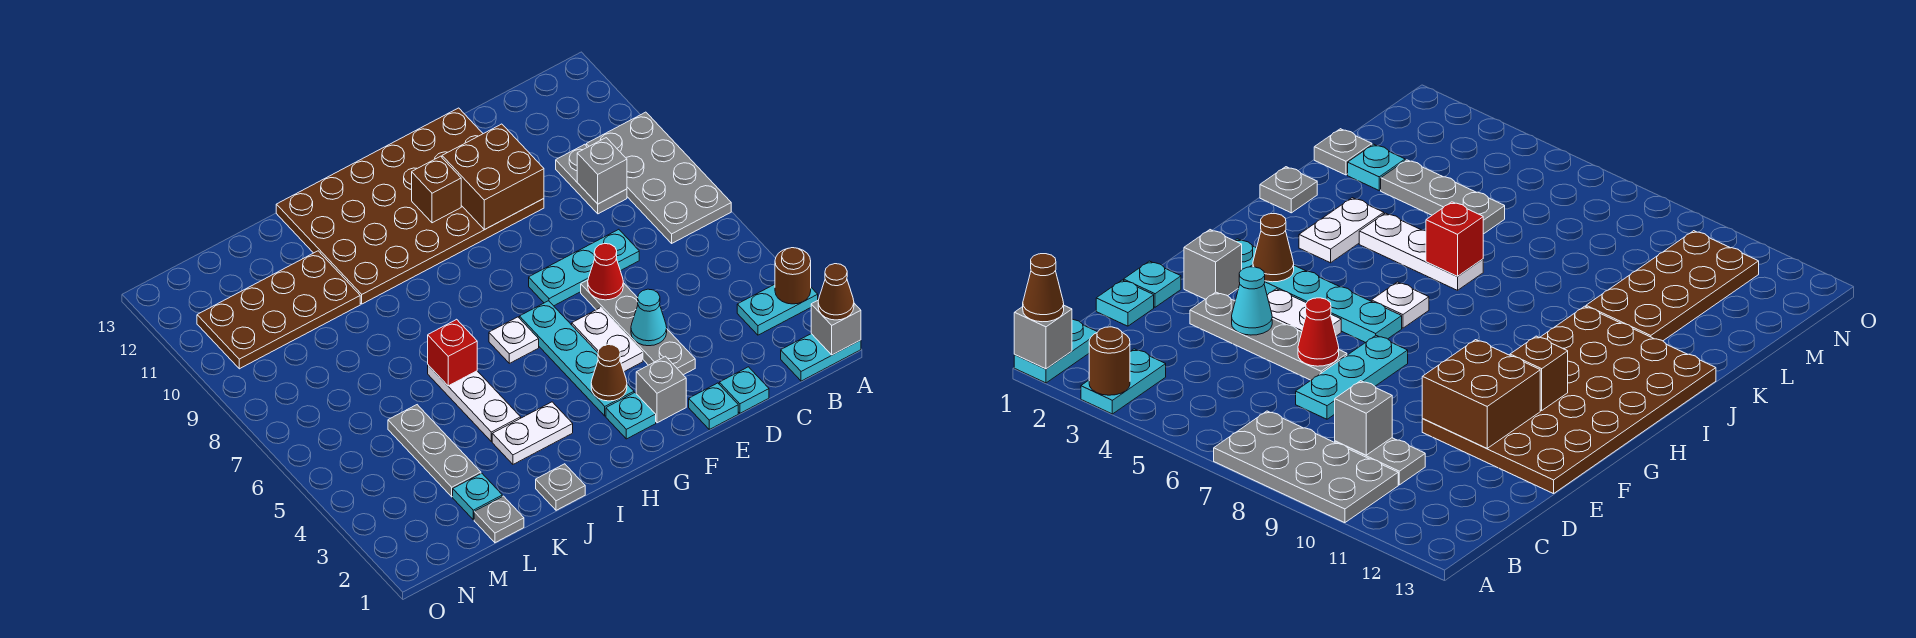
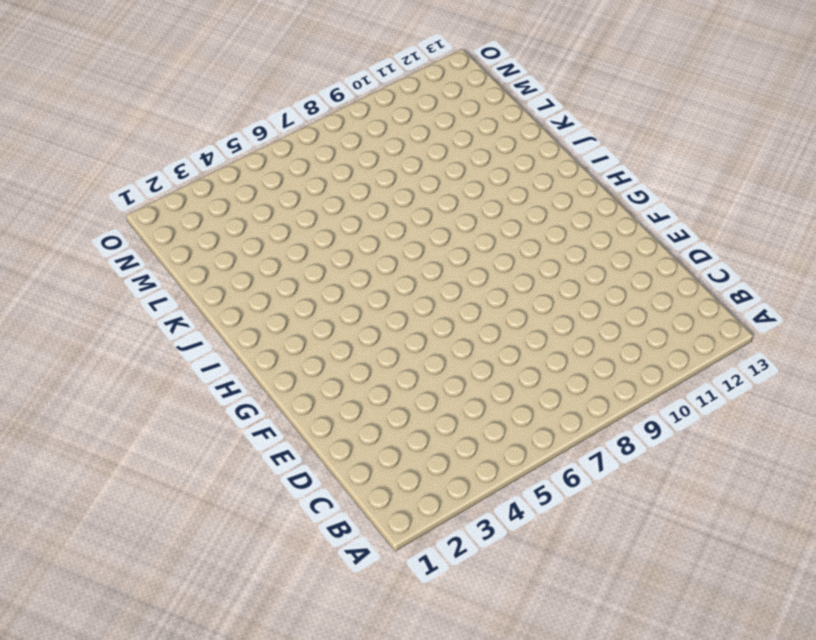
none -> cyan 1x2 plate [781,334,861,381]
none -> cyan 1x2 plate [737,284,818,335]
none -> grey 2x4 plate [586,112,731,243]
none -> grey 1x2 plate [556,144,627,214]

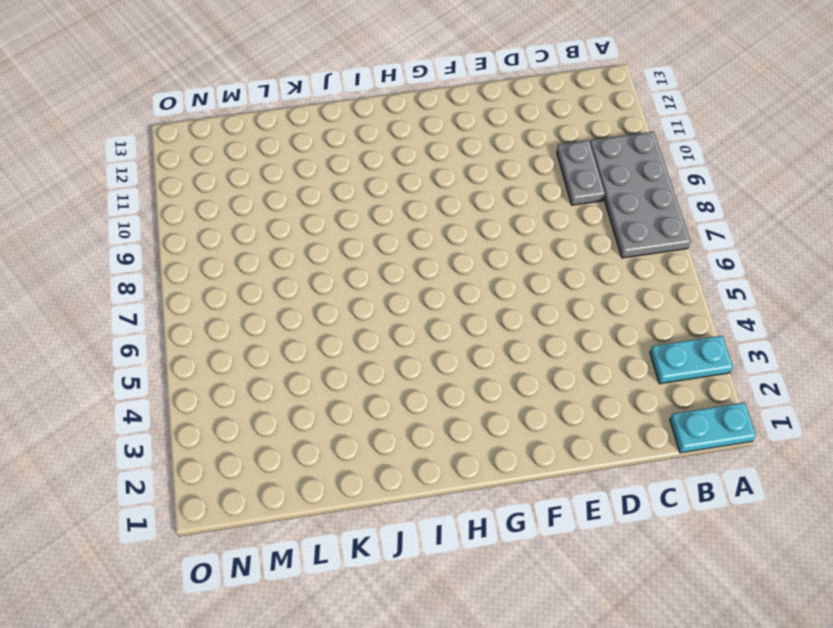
none -> cyan 1x1 plate [719,367,769,413]
none -> cyan 1x3 plate [529,229,639,306]
none -> cyan 1x1 plate [689,383,738,429]
none -> grey 1x4 plate [581,280,695,375]

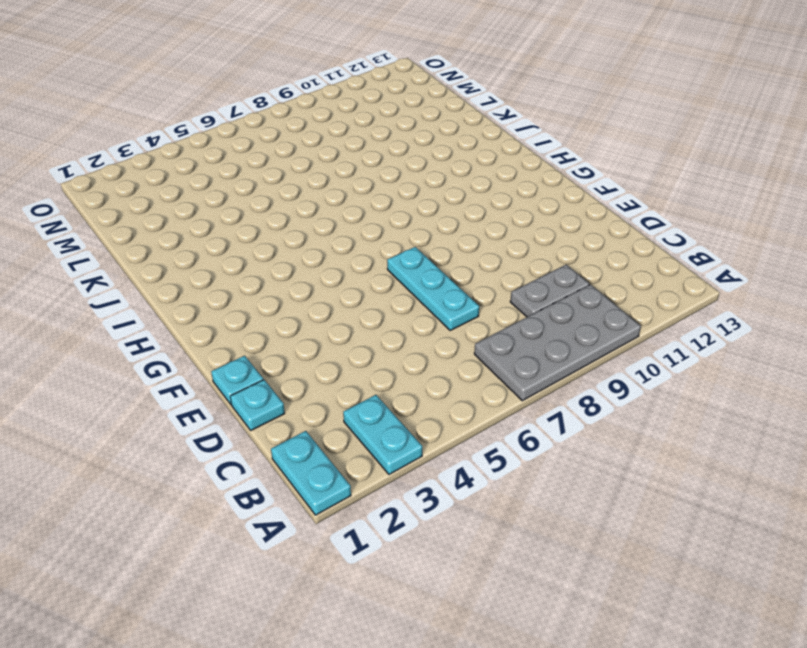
none -> grey 1x4 plate [581,280,695,375]
none -> brown 4x6 plate [276,108,544,304]
none -> grey 1x1 brick [636,356,686,423]
none -> white 1x2 plate [572,308,643,372]

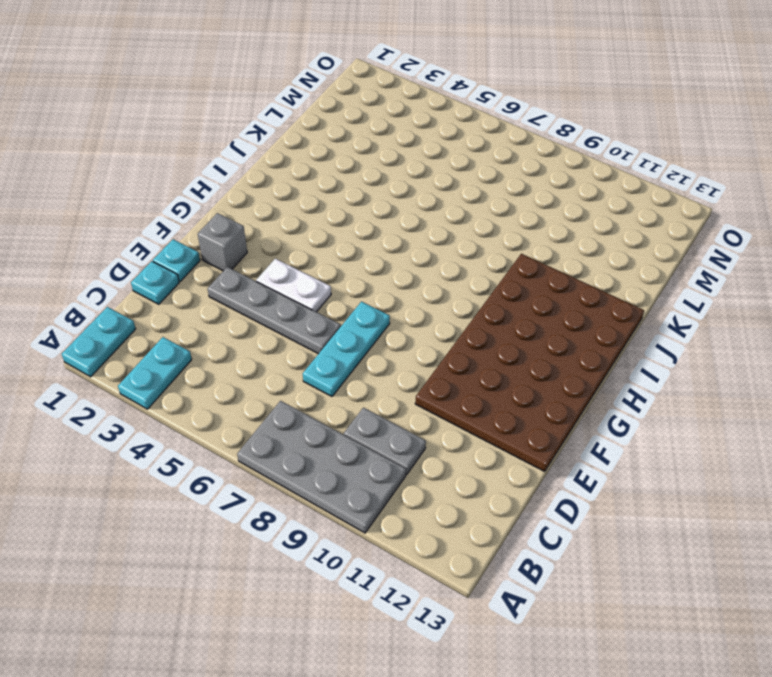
none -> cyan 1x1 plate [606,393,656,439]
none -> cyan 1x4 plate [519,301,634,416]
none -> white 1x1 plate [489,317,539,363]
none -> white 1x2 plate [492,402,573,464]

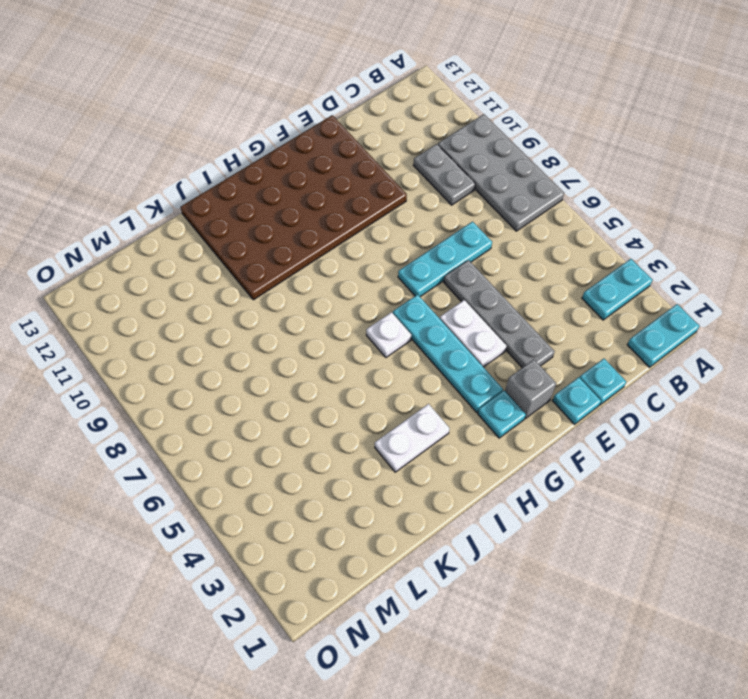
none -> grey 1x1 plate [536,464,585,510]
none -> white 1x3 plate [428,365,521,442]
none -> brown 2x4 plate [197,251,360,369]
none -> grey 1x1 plate [474,496,524,543]

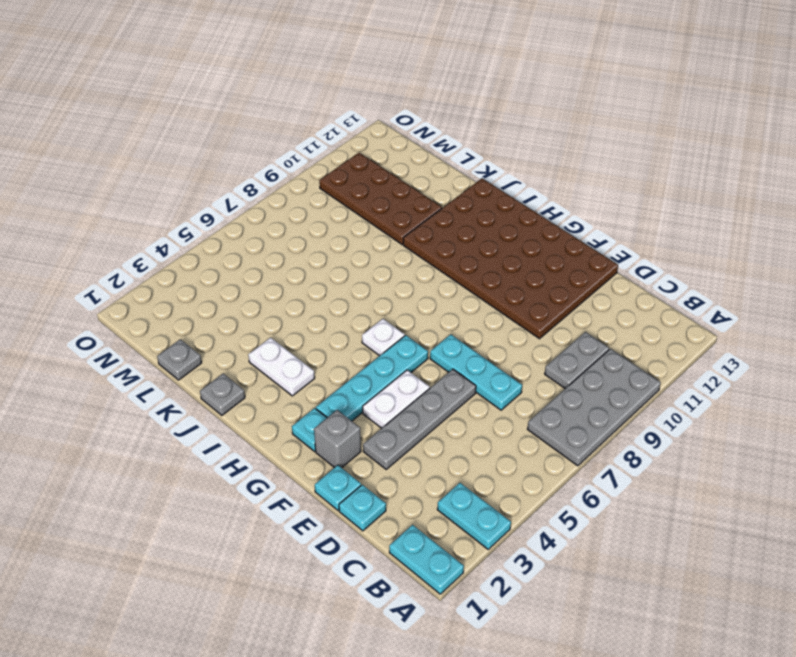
none -> white 1x3 plate [428,365,521,442]
none -> cyan 1x1 plate [453,473,502,520]
none -> grey 1x3 plate [388,405,481,497]
none -> grey 1x1 brick [811,301,861,355]

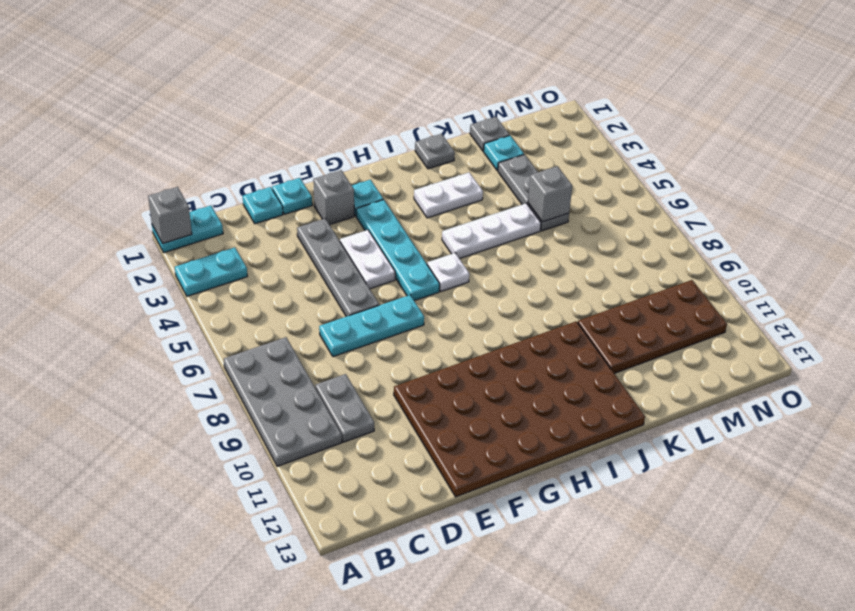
white 1x3 plate [442,203,541,259] -> white 1x3 plate turned to [428,365,521,442]
grey 1x1 brick [528,166,572,222] -> grey 1x1 brick moved to [577,138,627,204]
none -> brown 1x1 round brick [775,248,811,304]
none -> cyan 1x1 cone [631,289,667,346]
none -> red 1x1 cone [588,243,623,300]
none -> brown 2x2 brick [442,124,544,230]

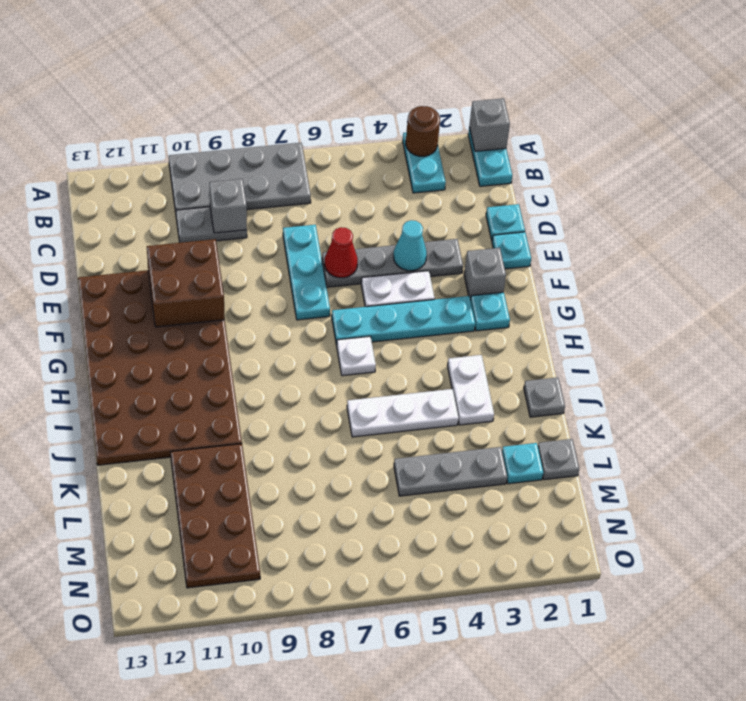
none -> brown 1x1 cone [591,345,627,401]
none -> brown 1x1 brick [412,156,461,223]
none -> red 1x1 brick [428,319,477,386]
none -> brown 1x1 cone [818,264,854,320]

